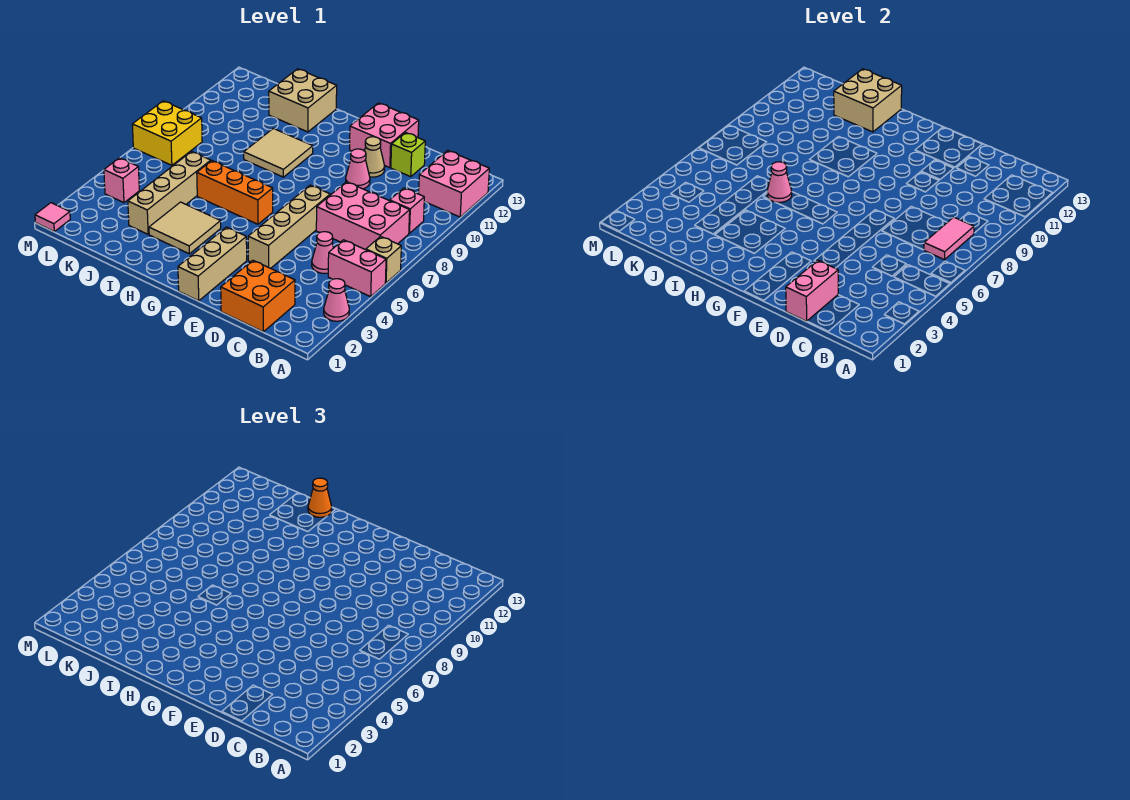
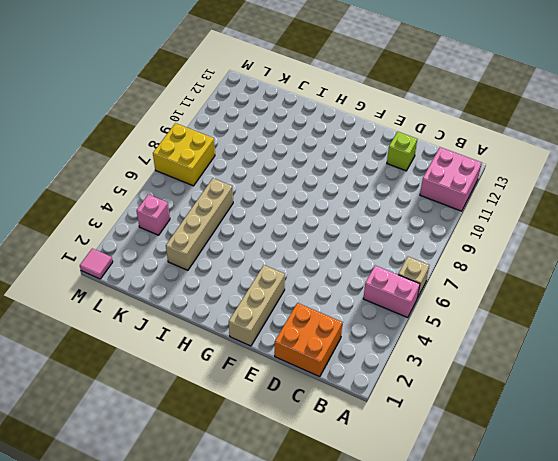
none -> pink 1x1 cone [324,279,349,321]
none -> pink 2x3 brick [316,182,410,250]
none -> pink 1x1 brick [390,188,424,233]

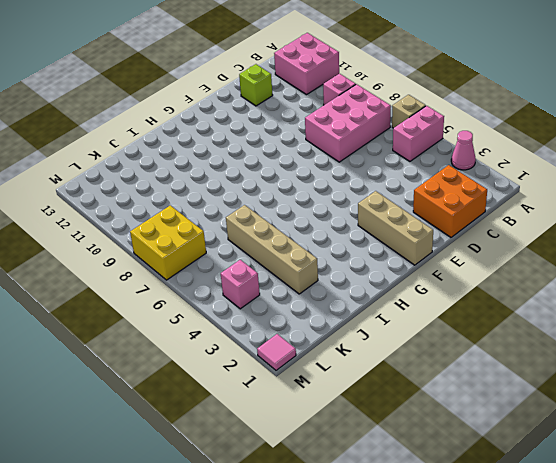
none -> pink 1x1 cone [312,232,333,274]
none -> tan 1x4 brick [248,185,330,268]
none -> pink 1x1 cone [346,149,370,189]

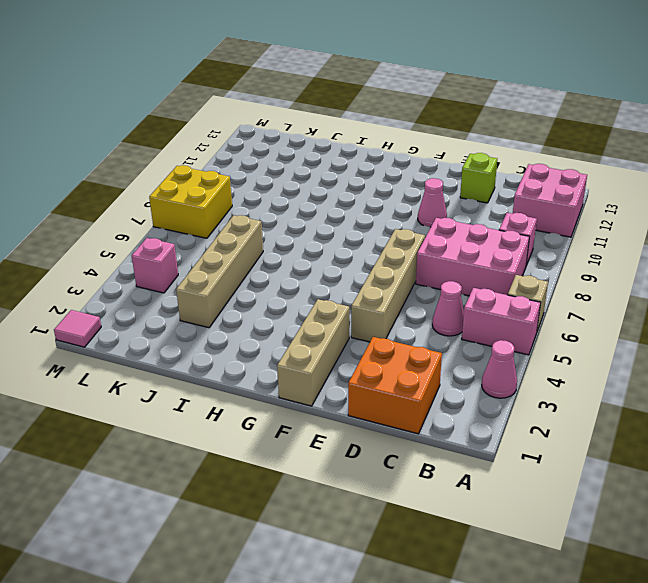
none -> tan 1x1 cone [365,137,385,177]
none -> pink 2x2 brick [350,103,419,168]
none -> orange 1x3 brick [197,161,273,224]

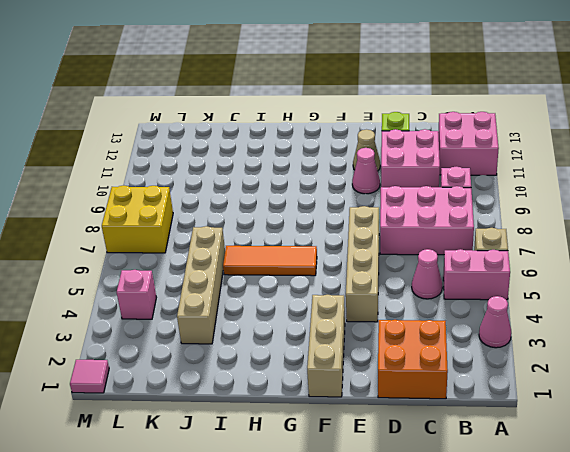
pink 2x2 brick [381,129,440,187] -> pink 2x2 brick moved to [350,103,419,168]
orange 1x3 tile [223,246,317,276] -> orange 1x3 brick [197,161,273,224]
none -> tan 2x2 tile [149,202,221,254]
none -> tan 2x2 tile [244,128,313,177]
none -> tan 2x2 brick [269,69,337,132]

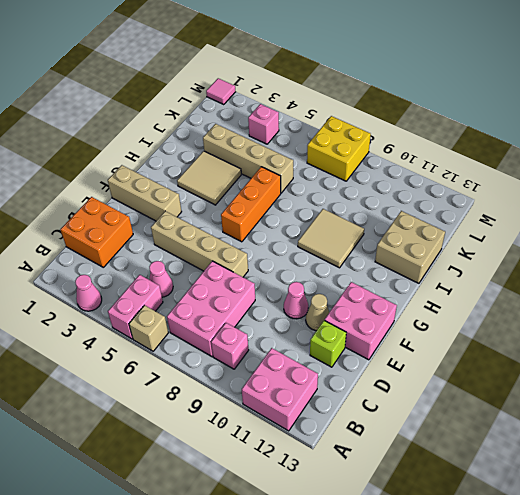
none -> pink 1x2 tile [924,217,974,260]
none -> pink 1x2 brick [786,260,838,321]
none -> pink 1x1 cone [767,162,792,202]

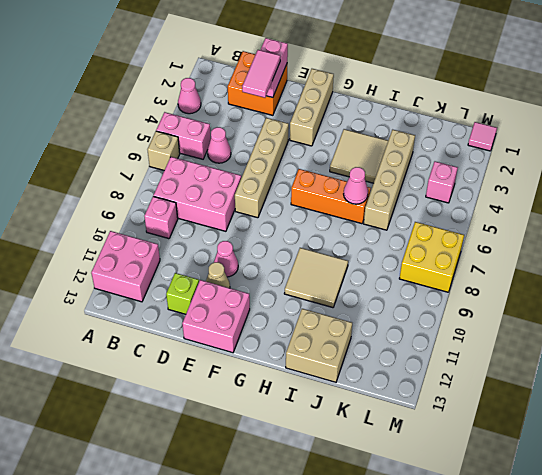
pink 1x2 tile [242,50,280,98] -> pink 1x2 tile moved to [924,217,974,260]
none -> tan 2x2 brick [834,69,902,132]
none -> orange 1x1 cone [308,478,332,517]

